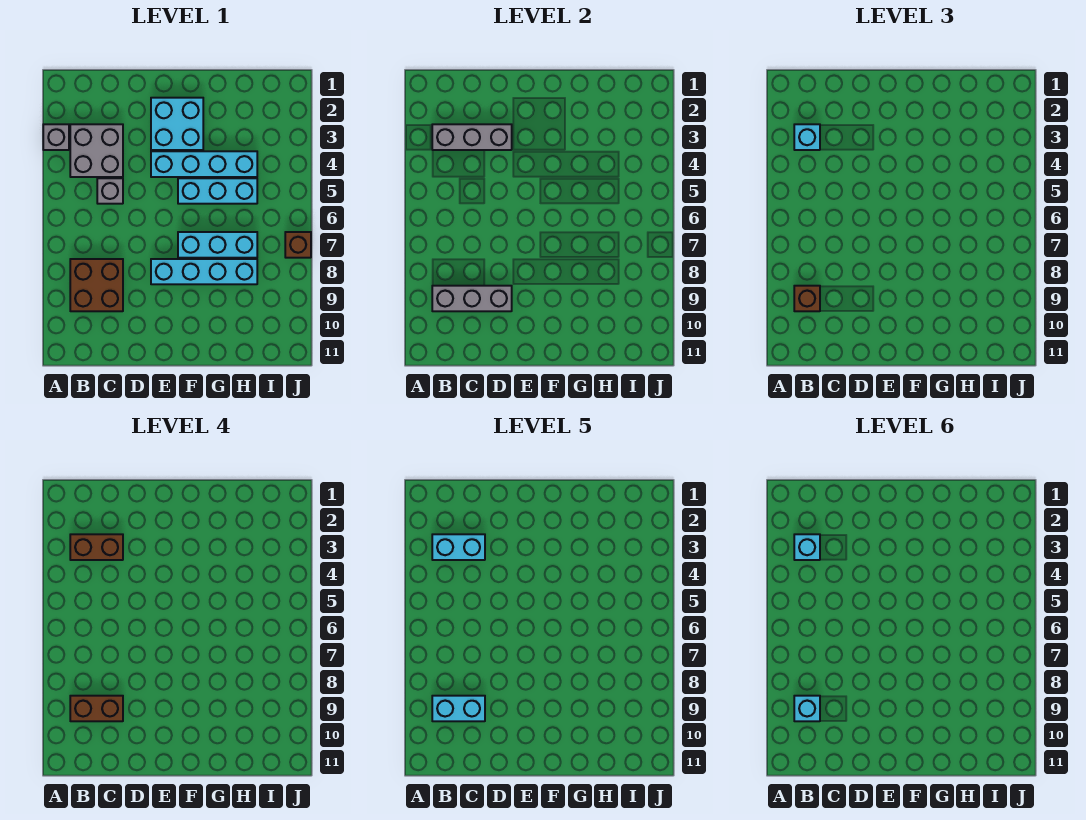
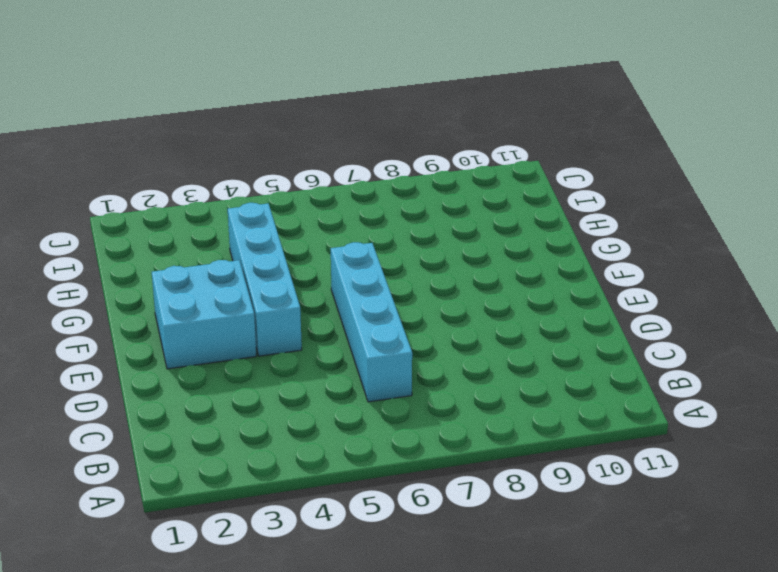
cyan 1x4 brick [331,242,412,402] -> cyan 1x4 brick moved to [151,259,257,284]
none -> grey 1x1 brick [43,124,69,150]
none -> grey 2x2 brick [70,124,123,177]
none -> brown 2x2 brick [70,259,123,311]

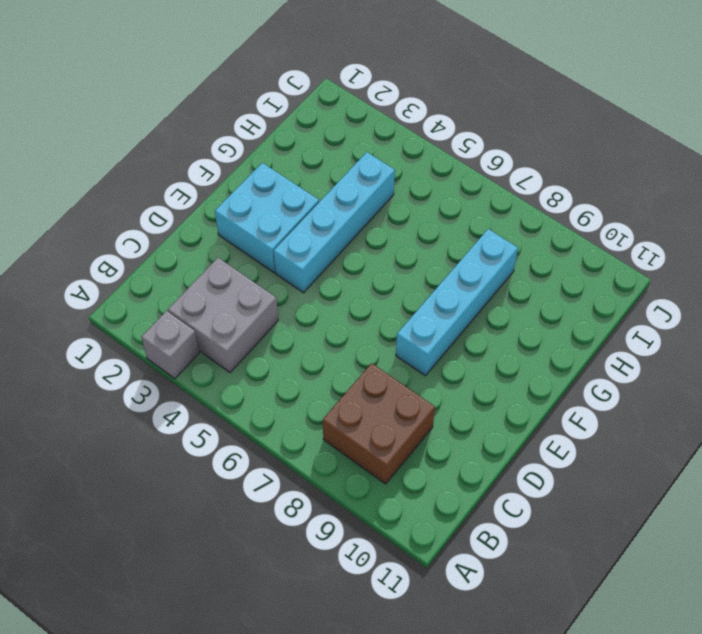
none -> grey 1x1 brick [97,178,123,204]
none -> cyan 1x3 brick [178,178,257,204]
none -> cyan 1x3 brick [178,232,257,258]

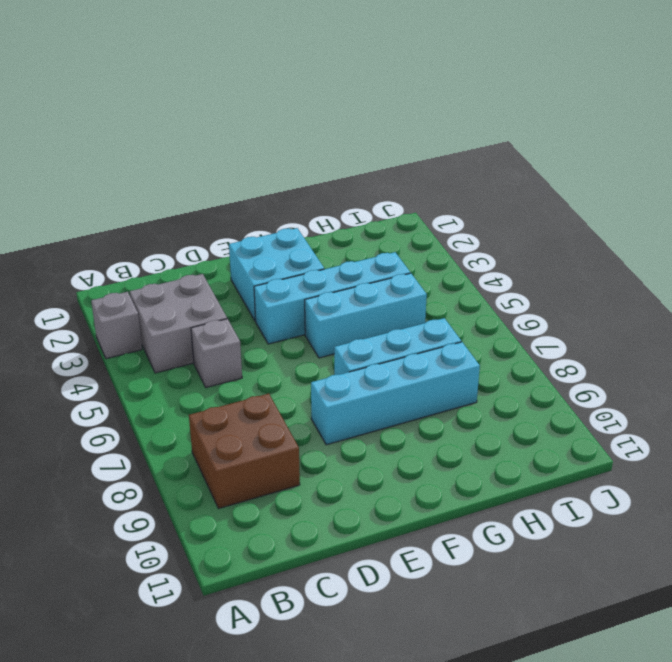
none -> brown 1x1 brick [285,232,311,258]
none -> grey 1x3 brick [432,124,512,150]
none -> grey 1x3 brick [432,286,512,311]

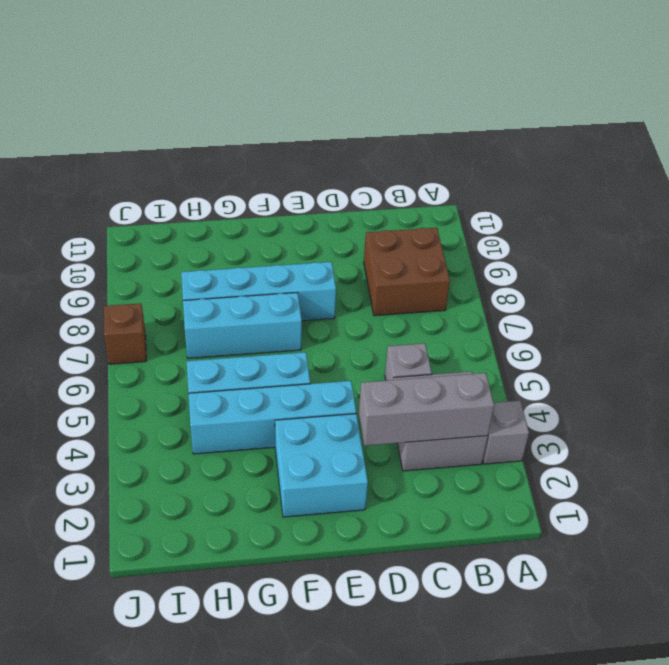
none -> grey 1x3 brick [432,286,512,311]
none -> cyan 1x1 brick [794,124,820,150]
none -> brown 1x1 brick [794,286,820,311]

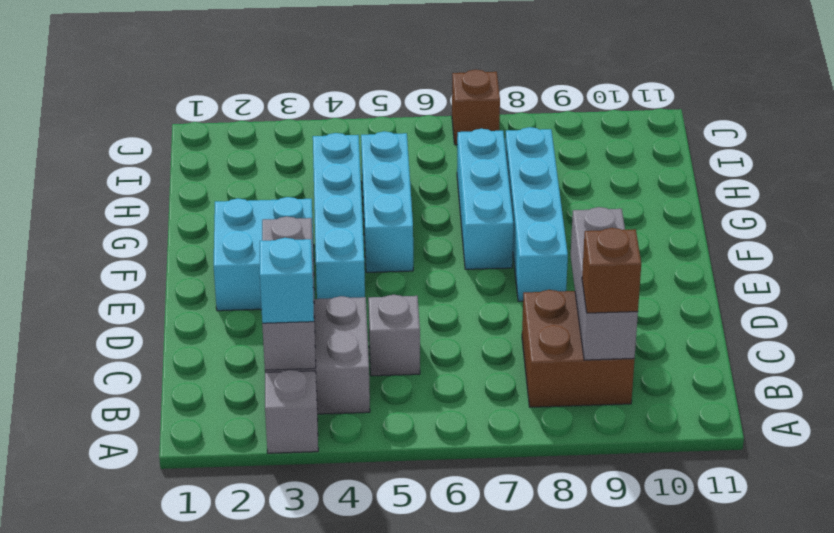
none -> brown 1x2 brick [70,534,123,560]
none -> brown 1x2 brick [70,696,123,721]
none -> cyan 1x2 brick [432,534,485,560]

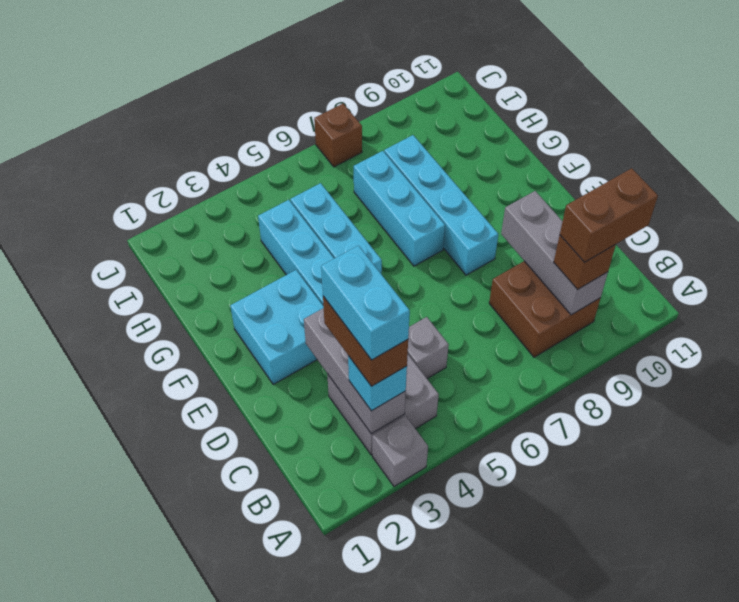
brown 1x2 brick [560,168,658,262] -> brown 1x2 brick turned to [70,696,123,721]
none -> cyan 1x2 brick [432,696,485,721]
none -> cyan 1x1 brick [794,534,820,560]
none -> cyan 1x1 brick [794,696,820,721]

